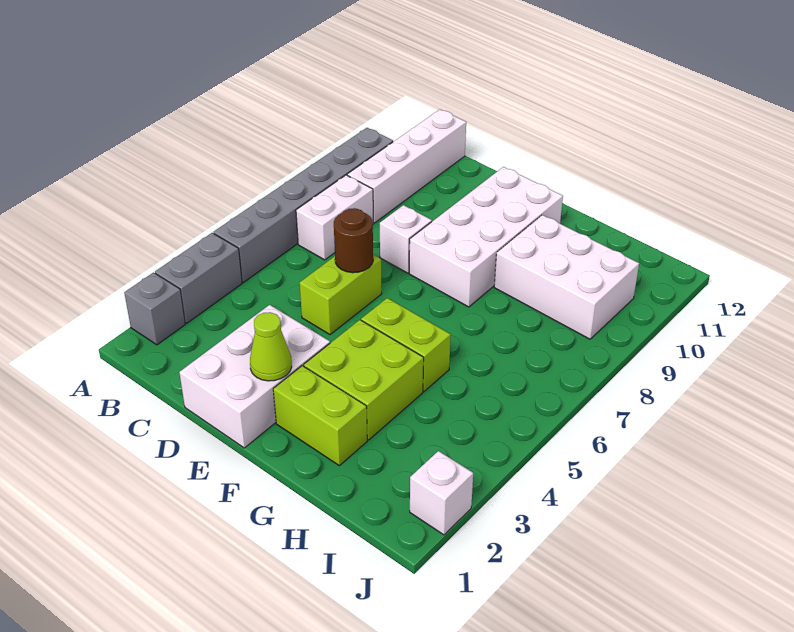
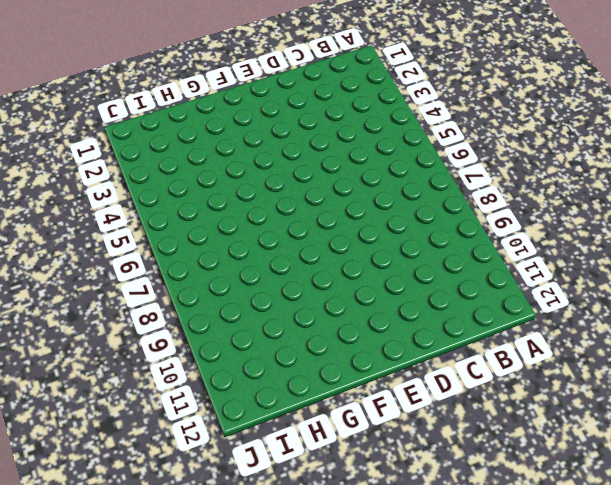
none -> grey 1x1 brick [124,273,185,345]
none -> grey 1x2 brick [155,233,242,323]
none -> grey 1x6 brick [213,128,393,282]

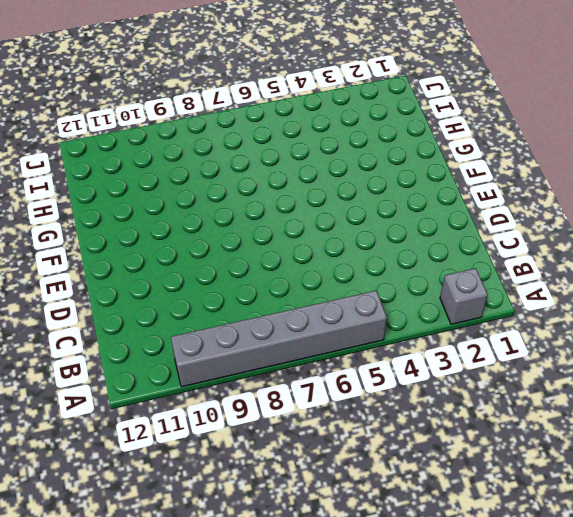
none -> grey 1x2 brick [155,233,242,323]
none -> white 1x2 brick [296,175,374,260]
none -> white 1x4 brick [347,109,466,223]

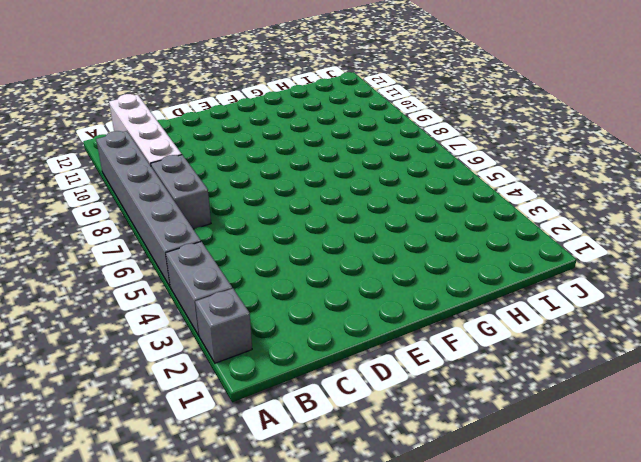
grey 1x2 brick [151,155,211,229] -> white 1x2 brick [296,175,374,260]
none -> white 2x3 brick [179,305,330,448]
none -> lime 1x2 brick [300,255,382,335]
none -> white 1x1 brick [380,205,432,273]

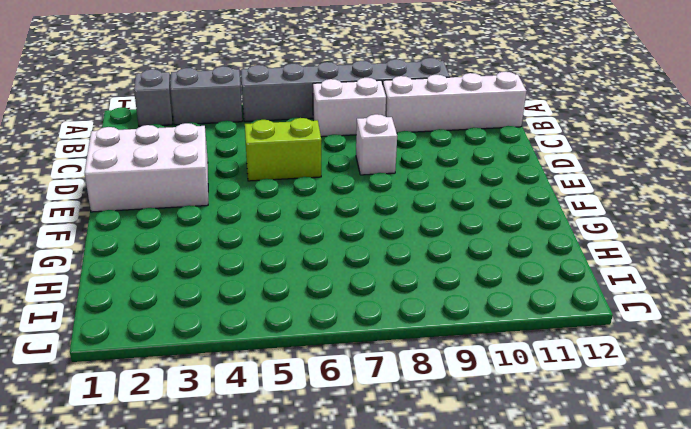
none -> white 2x4 brick [409,167,563,307]
none -> lime 1x2 brick [273,366,367,466]
none -> lime 2x2 brick [304,320,424,440]

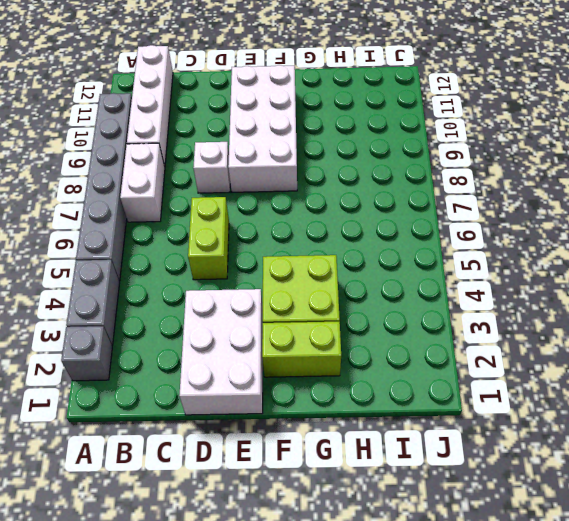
none -> lime 1x2 brick [361,298,451,391]
none -> white 2x3 brick [494,215,639,339]
none -> white 1x1 brick [410,451,473,535]

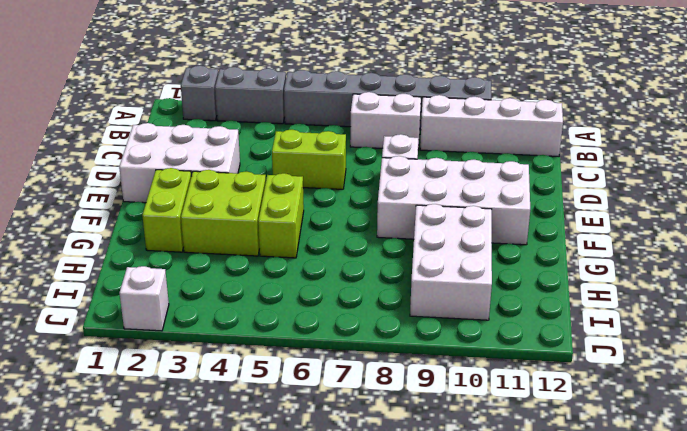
none -> brown 1x1 round brick [334,208,373,273]
none -> lime 1x1 cone [250,312,292,381]

